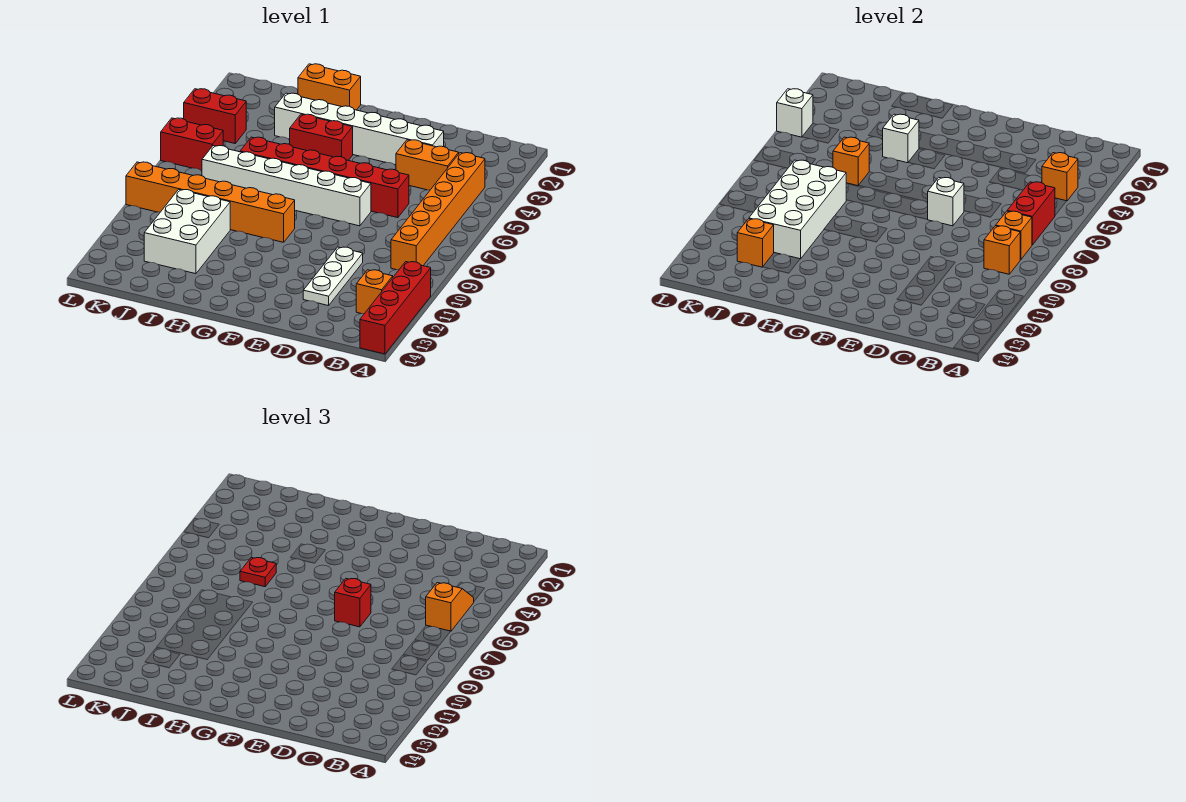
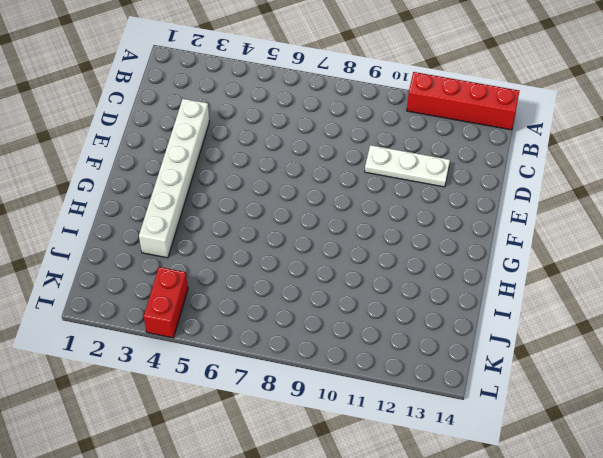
none -> orange 1x6 brick [391,153,485,270]
none -> orange 1x1 brick [356,270,393,314]
none -> orange 1x2 brick [396,140,459,190]

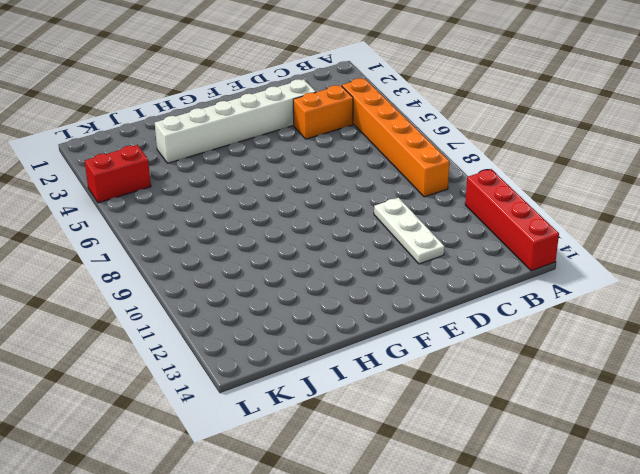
none -> orange 1x1 brick [356,270,393,314]
none -> red 1x6 brick [240,137,409,218]
none -> white 1x6 brick [202,146,371,226]

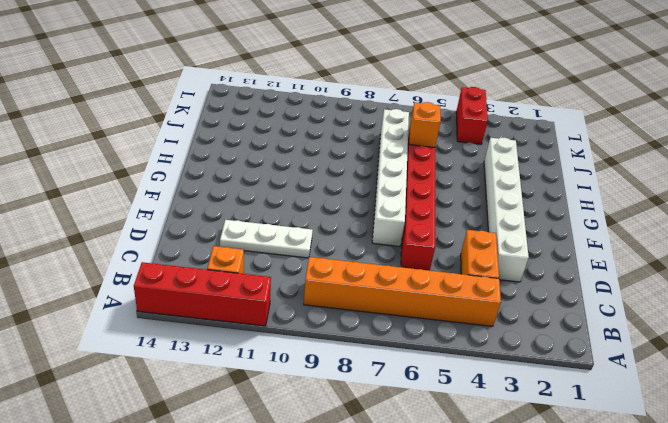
none -> red 1x2 brick [290,114,353,160]
none -> orange 1x6 brick [126,162,295,242]
none -> orange 1x2 brick [298,64,361,110]

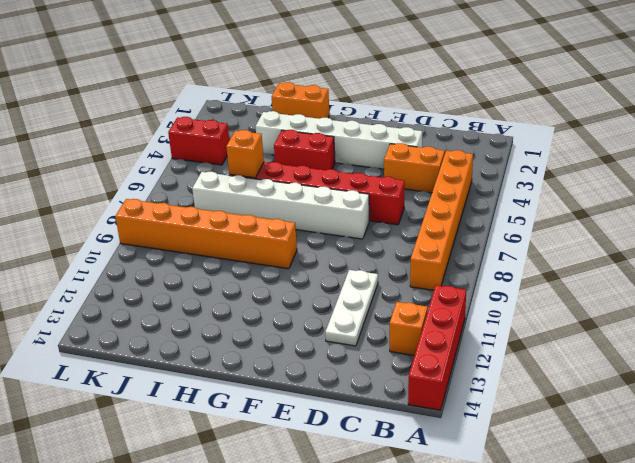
none -> white 2x3 brick [144,189,230,274]
none -> red 1x2 brick [161,118,223,170]
none -> orange 1x1 brick [1042,153,1078,201]

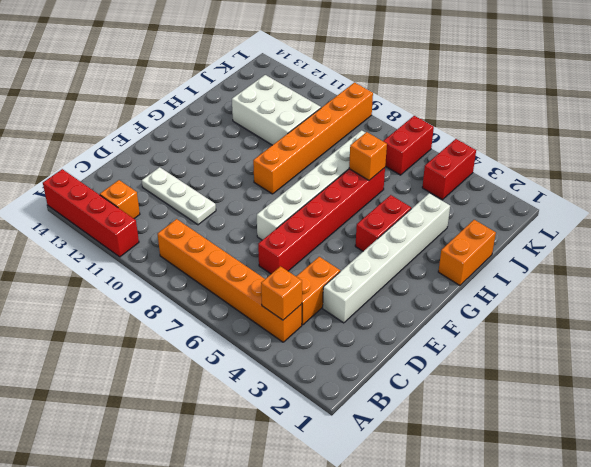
none -> red 1x2 brick [1007,182,1055,245]
none -> orange 1x1 brick [996,211,1032,260]
none -> orange 1x1 brick [984,226,1020,274]

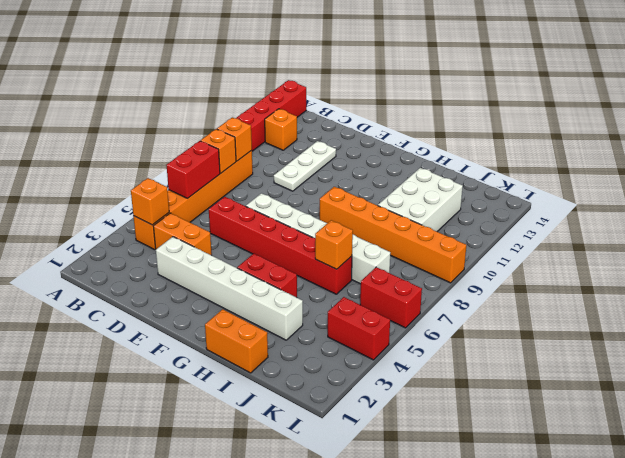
none -> white 1x1 brick [927,178,964,226]
none -> white 1x1 brick [883,114,919,163]
none -> white 2x4 brick [749,160,846,259]

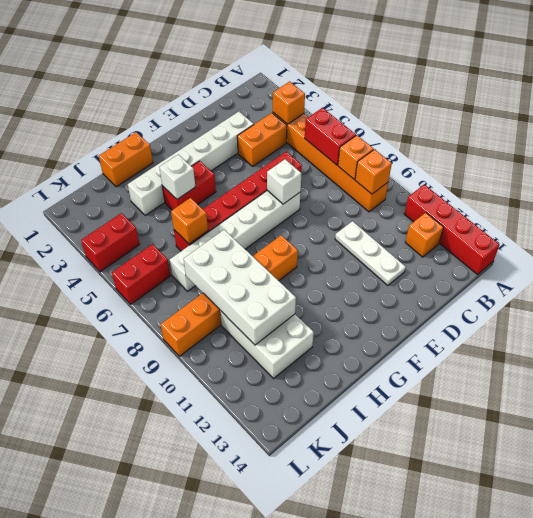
none -> orange 1x1 brick [737,219,774,267]
none -> white 1x1 brick [777,89,813,137]
none -> orange 1x2 slope [426,583,474,631]

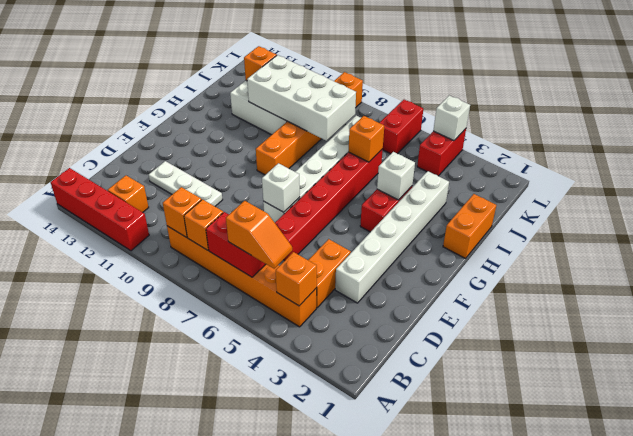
none -> red 1x1 brick [335,579,371,627]
none -> red 1x1 plate [240,558,276,587]

